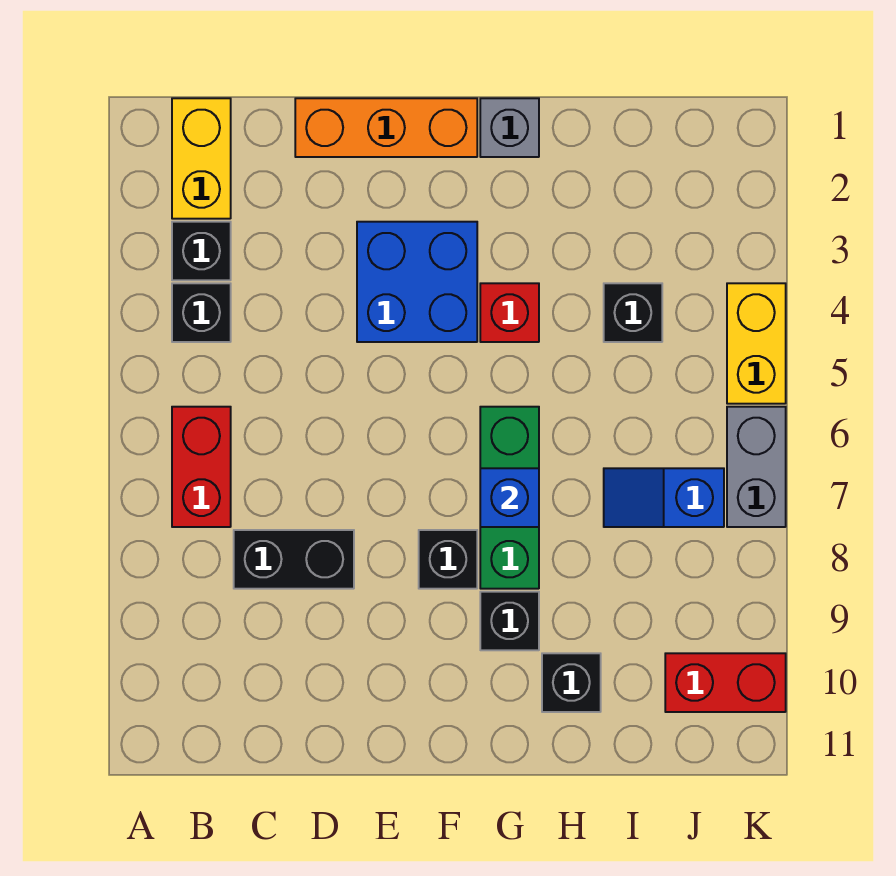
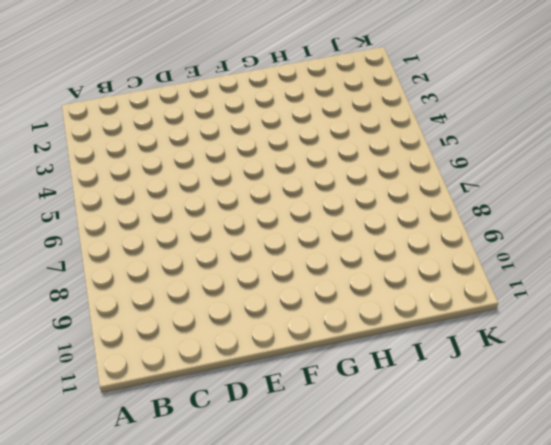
none -> yellow 1x2 brick [172,98,231,219]
none -> black 1x1 brick [172,222,231,280]
none -> black 1x1 brick [172,283,231,342]

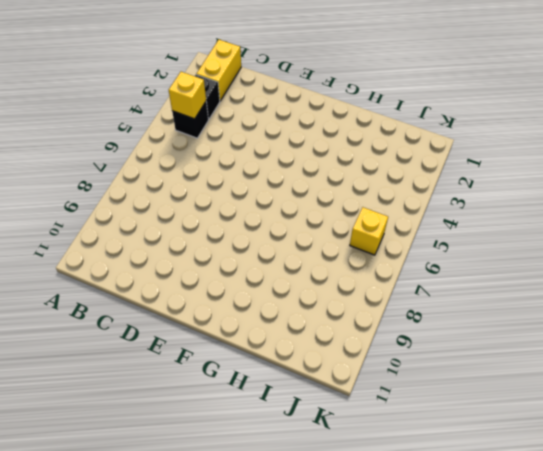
yellow 1x1 brick [169,72,206,119] -> none
yellow 1x1 brick [350,207,388,255] -> none
none -> red 1x2 brick [172,407,231,527]
none -> black 1x2 brick [234,530,354,589]
none -> orange 1x3 brick [295,98,477,157]

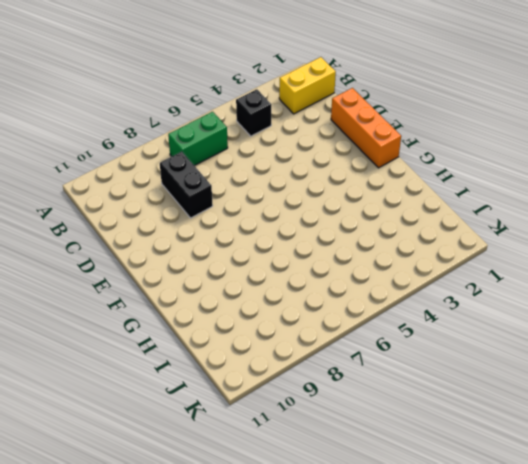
green 1x2 brick [168,112,228,166] -> red 1x2 brick [172,407,231,527]
none -> black 1x1 brick [172,222,231,280]
none -> blue 2x2 brick [357,222,477,342]
none -> black 1x1 brick [419,530,477,589]

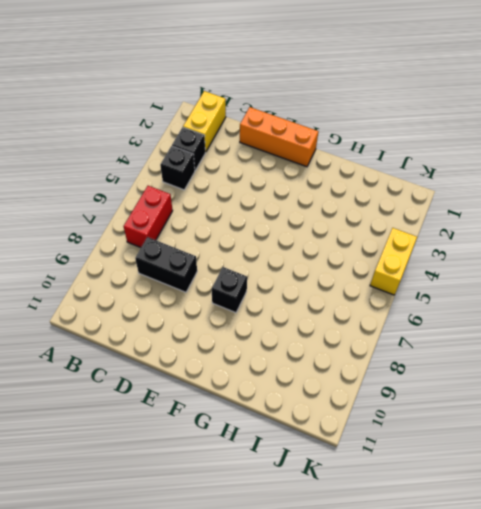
none -> blue 2x2 brick [357,222,477,342]
none -> grey 1x1 brick [480,98,539,157]
none -> red 1x1 brick [480,283,539,342]

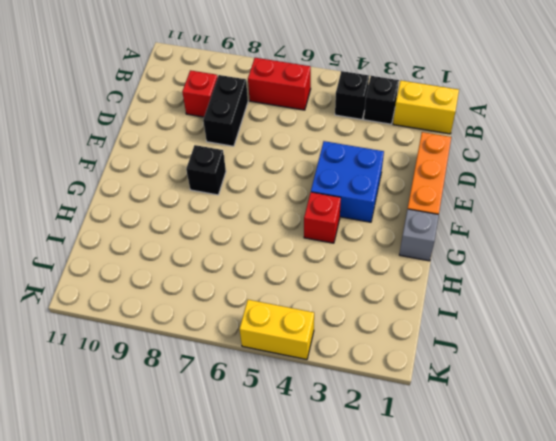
red 1x1 brick [182,70,218,117] -> none
none -> green 1x3 brick [480,407,539,589]
none -> black 1x1 brick [480,592,539,650]
none -> black 1x1 brick [542,653,601,712]

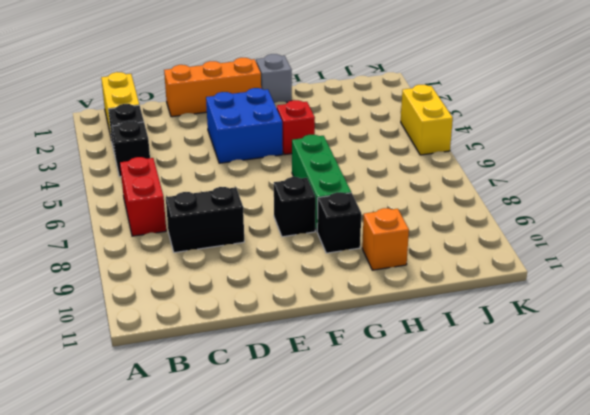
orange 1x1 brick [362,208,409,270] -> black 1x1 brick [542,653,601,712]
none -> black 1x1 brick [604,283,662,342]
none -> blue 1x2 slope [604,468,724,527]
none -> red 1x2 brick [665,653,786,712]

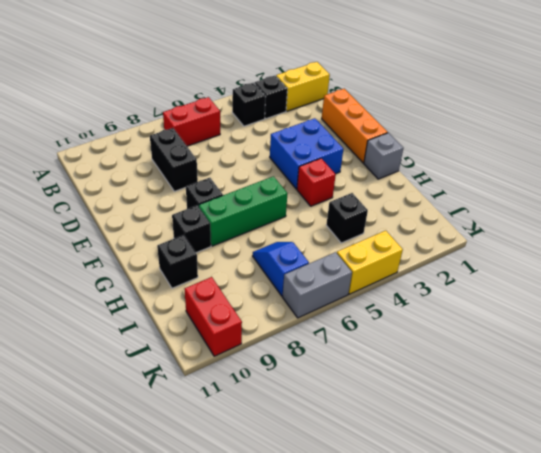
none -> blue 1x1 brick [480,468,539,527]

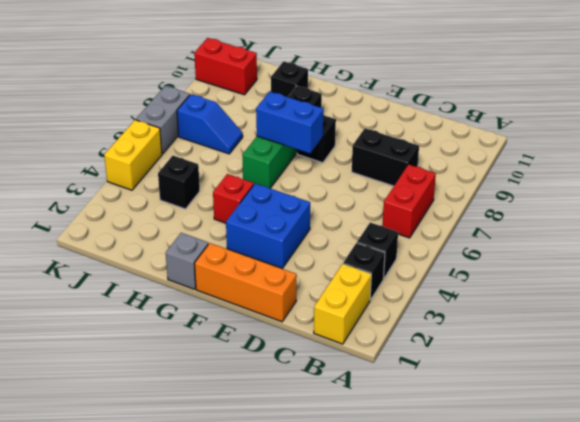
blue 1x2 brick [256,92,323,153] -> blue 1x1 brick [480,468,539,527]

